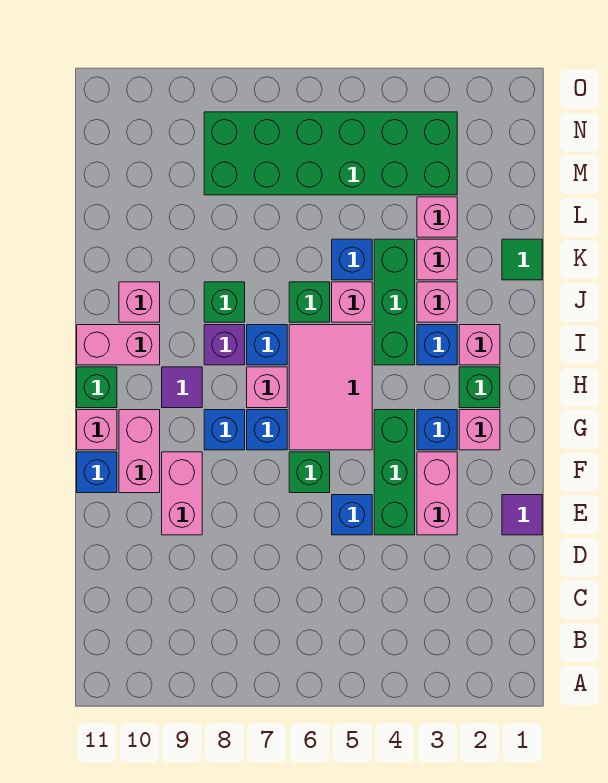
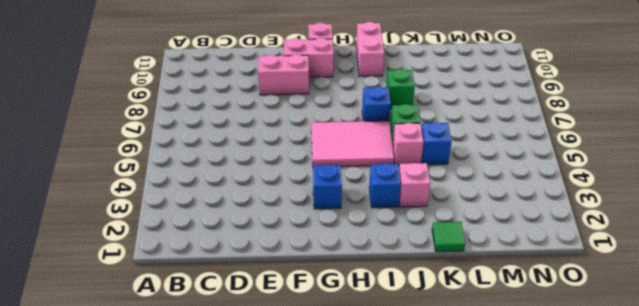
none -> purple 1x1 tile [502,495,542,535]
none -> pink 1x2 brick [417,452,457,535]
none -> green 1x3 brick [374,410,415,535]
none -> blue 1x1 brick [332,495,372,535]

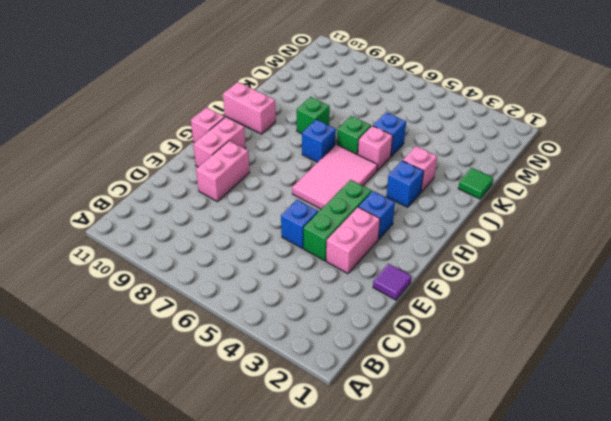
none -> green 1x1 brick [289,452,330,493]
none -> blue 1x1 brick [77,452,117,493]
none -> pink 1x1 brick [459,410,500,450]
none -> blue 1x1 brick [247,410,287,450]

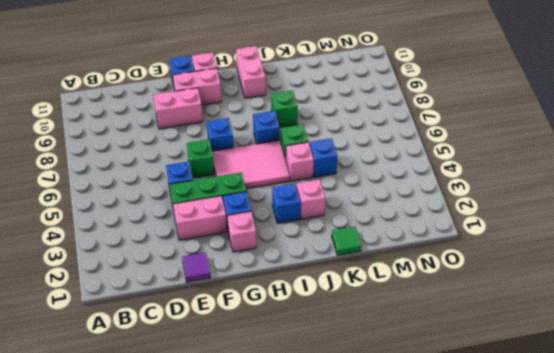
none -> blue 1x1 brick [204,410,245,450]
none -> green 1x1 brick [459,367,500,408]
none -> pink 1x1 brick [247,367,287,408]
none -> purple 1x1 tile [162,367,202,408]

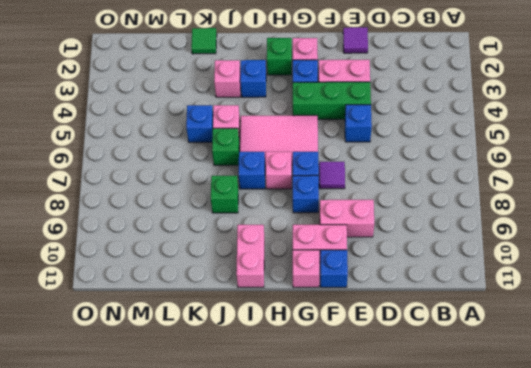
purple 1x1 tile [319,162,345,189] -> purple 1x1 tile moved to [162,367,202,408]
none -> green 1x1 brick [289,452,330,493]
none -> green 1x1 brick [77,367,117,408]
none -> pink 1x1 brick [459,325,500,365]
none -> green 1x3 brick [374,239,415,365]

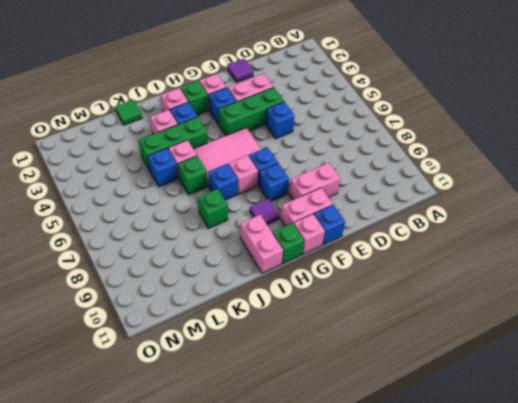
none -> green 1x1 brick [289,452,330,493]
none -> purple 1x1 brick [204,325,245,365]
none -> pink 1x1 brick [119,282,160,322]
none -> pink 1x1 brick [417,239,457,280]

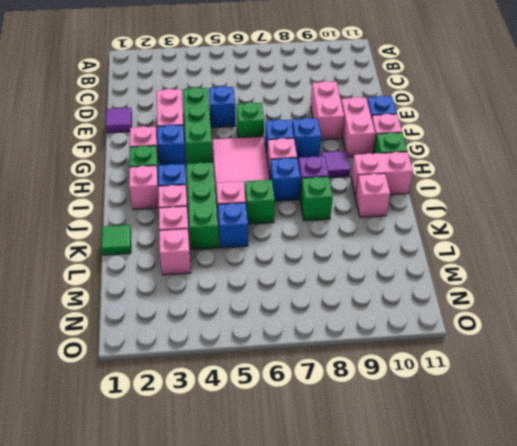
none -> green 2x6 brick [204,112,457,195]

